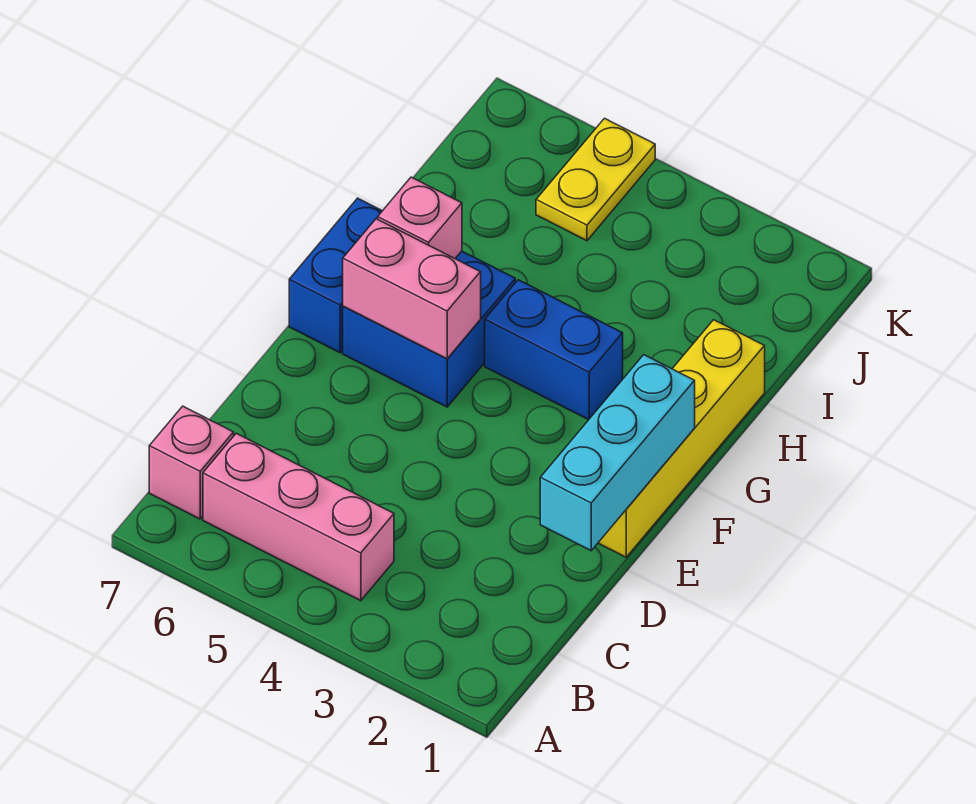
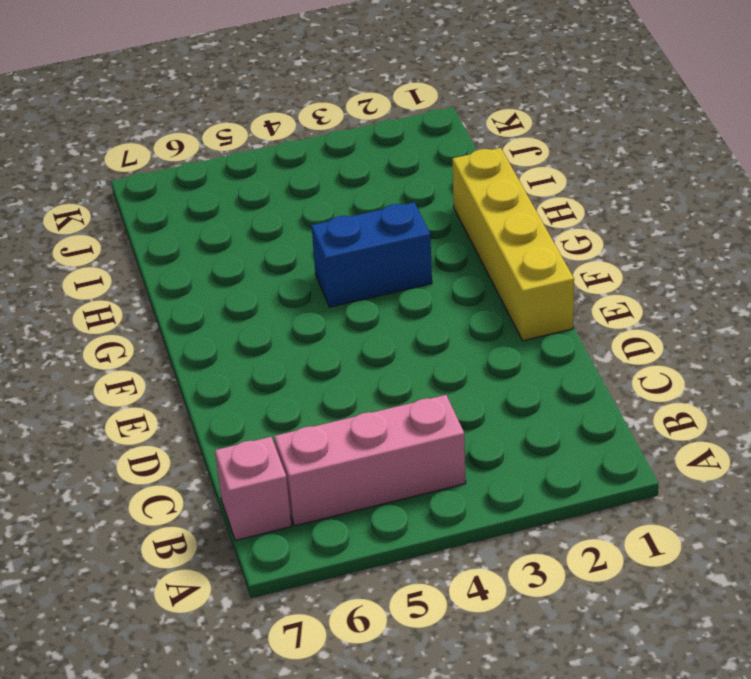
none -> blue 2x2 brick [343,251,515,407]
none -> blue 1x2 brick [289,198,382,353]

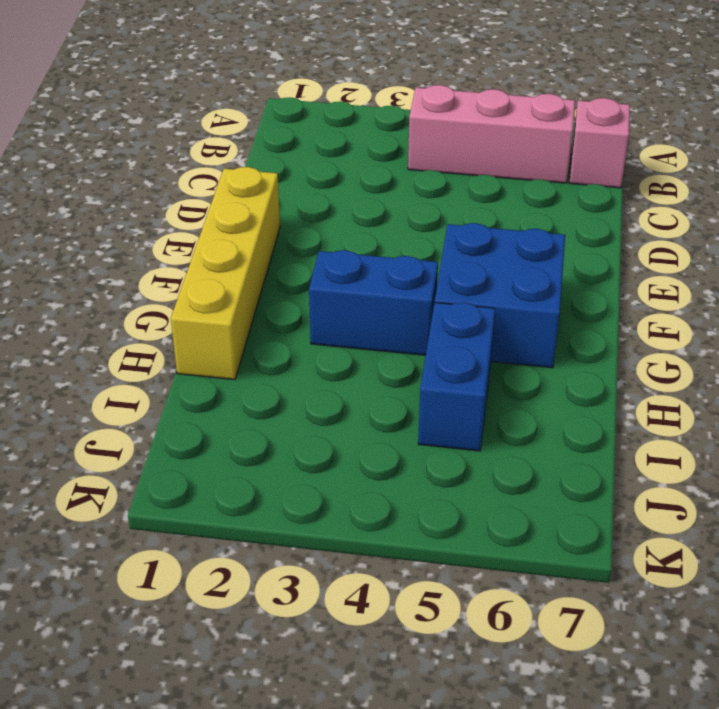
blue 1x2 brick [418,302,495,451] -> blue 1x2 brick moved to [289,198,382,353]
none -> yellow 1x2 plate [536,118,655,241]
none -> cyan 1x3 brick [540,355,695,551]

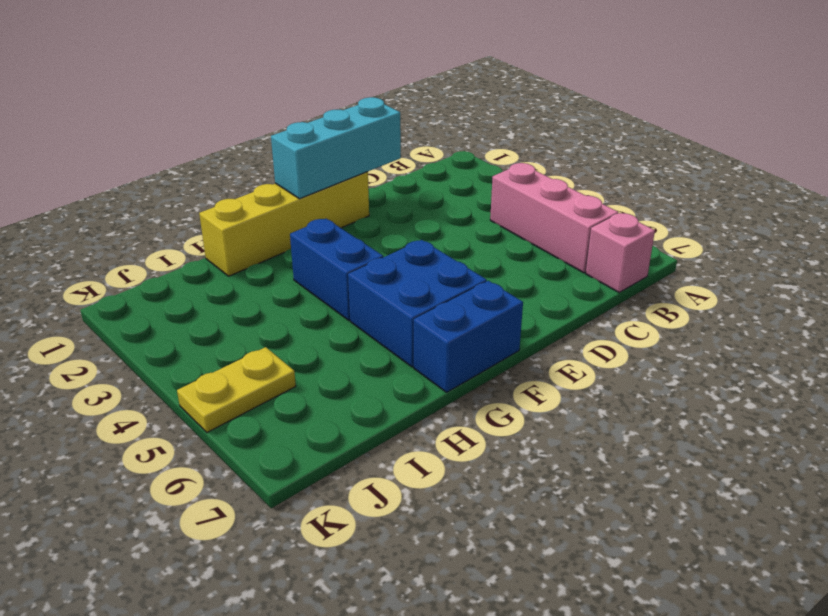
none -> pink 1x2 brick [343,219,481,359]
none -> pink 1x1 brick [378,177,462,258]

